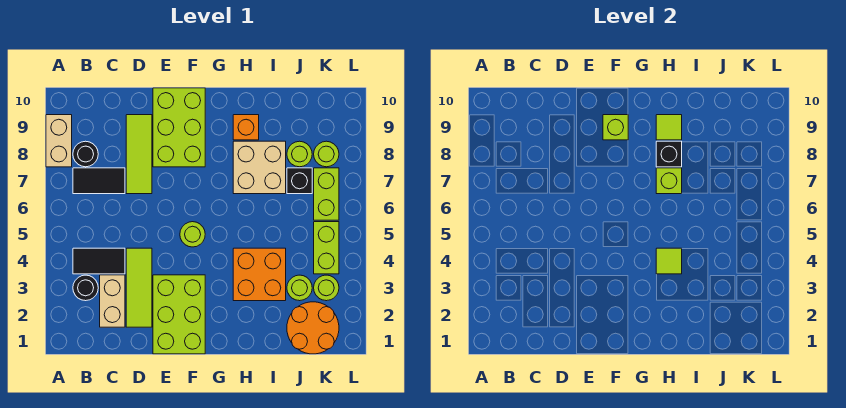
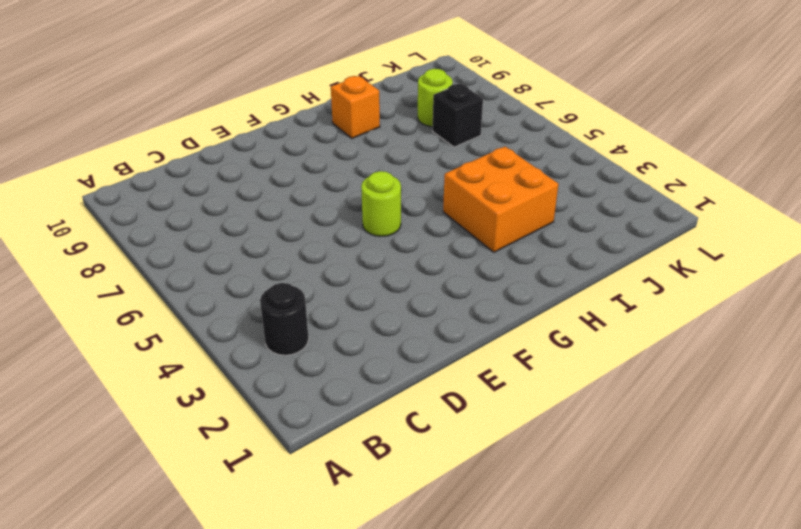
none -> tan 1x2 brick [46,115,72,167]
none -> black 1x2 tile [73,248,125,274]
none -> black 1x2 tile [73,168,125,194]

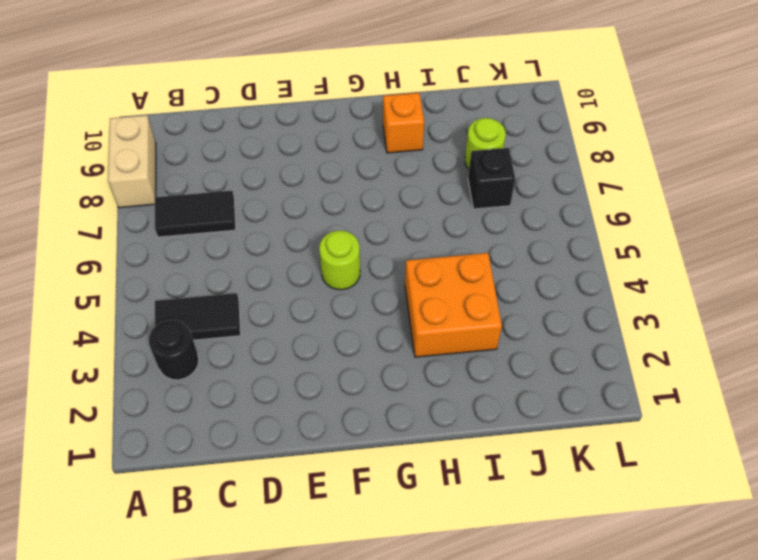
none -> black 1x1 round brick [73,141,98,167]
none -> tan 1x2 brick [100,275,125,327]
none -> lime 1x3 tile [126,248,152,327]

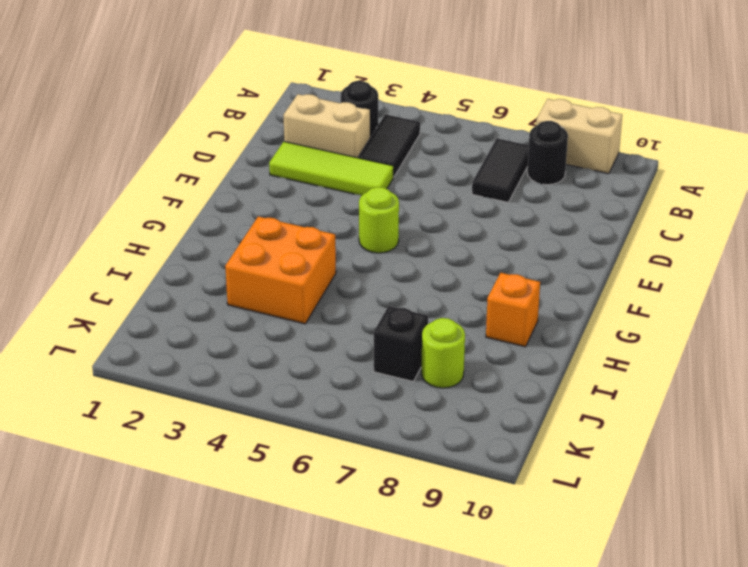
none -> lime 1x3 tile [126,115,152,194]
none -> lime 2x3 brick [153,275,205,354]
none -> lime 2x3 brick [153,88,205,167]

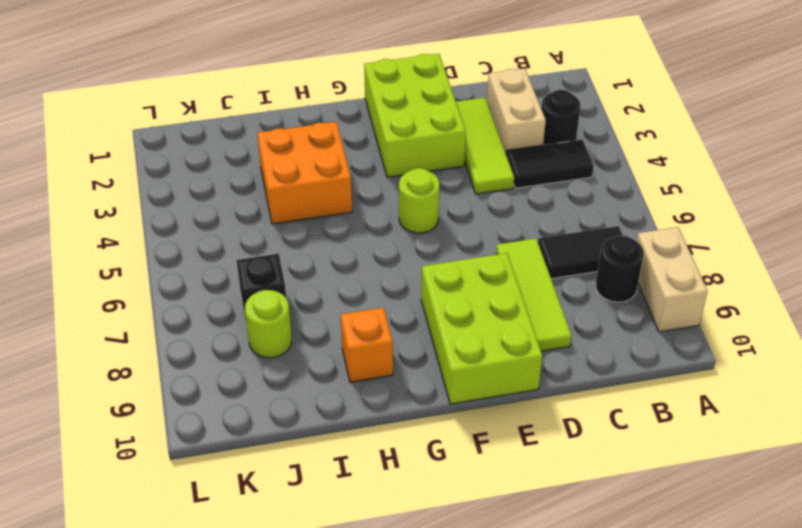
none -> tan 2x2 brick [233,141,286,194]
none -> orange 2x2 round brick [287,302,339,354]
none -> lime 1x1 round brick [287,275,312,301]

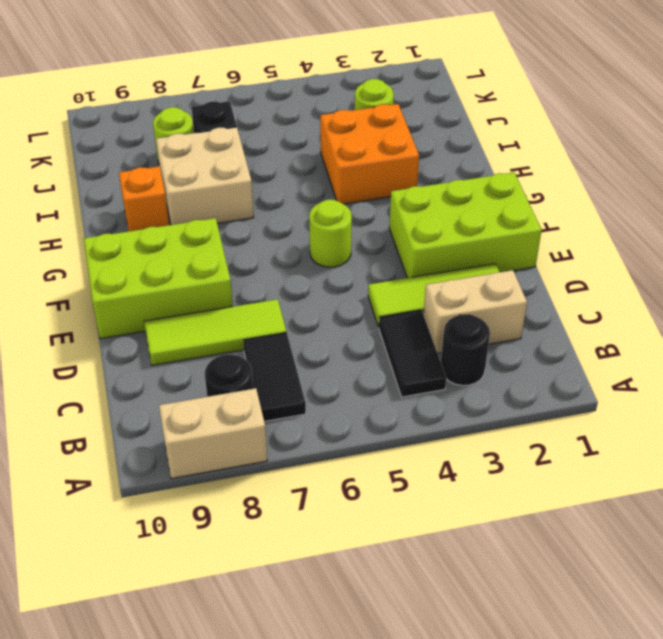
none -> orange 2x2 round brick [287,302,339,354]
none -> lime 1x1 round brick [314,275,339,301]
none -> lime 1x2 brick [314,222,339,274]

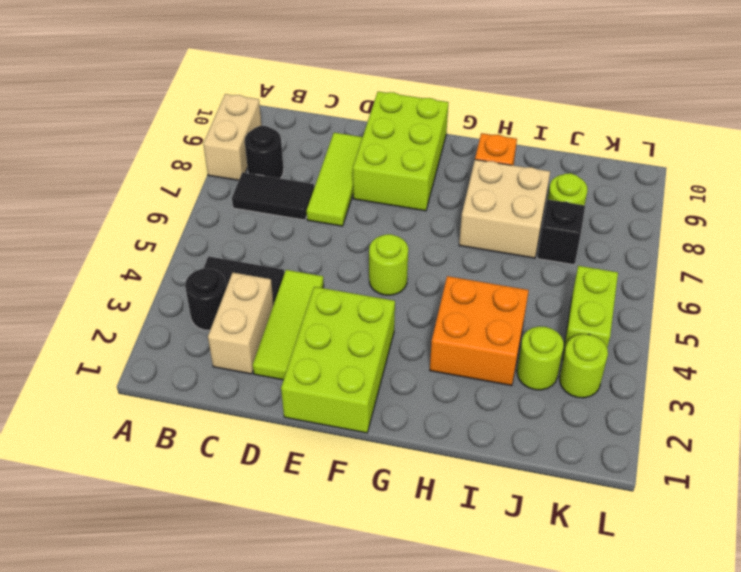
none -> orange 2x2 round brick [287,302,339,354]
none -> lime 1x2 brick [314,168,339,220]
none -> lime 1x1 round brick [314,141,339,167]

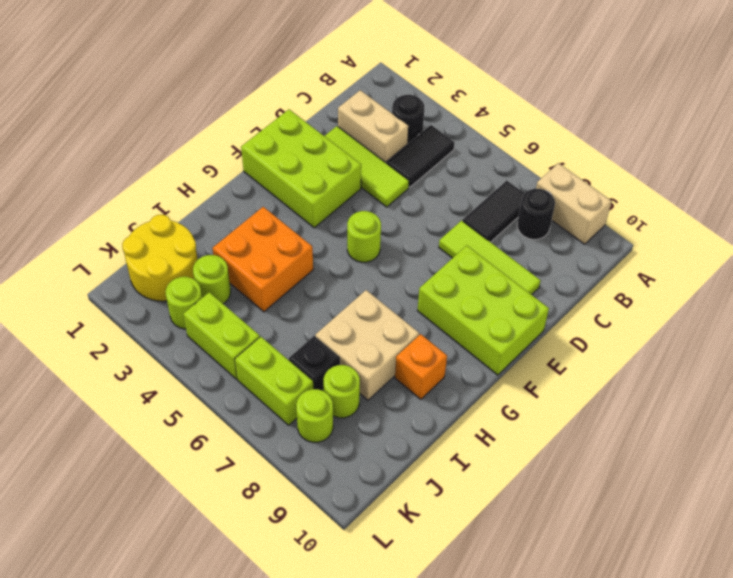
yellow 2x2 round brick [122,215,198,301] -> orange 2x2 round brick [287,302,339,354]
none -> lime 1x1 brick [603,115,628,140]
none -> lime 1x1 tile [656,248,682,274]
none -> lime 1x1 brick [656,168,682,194]

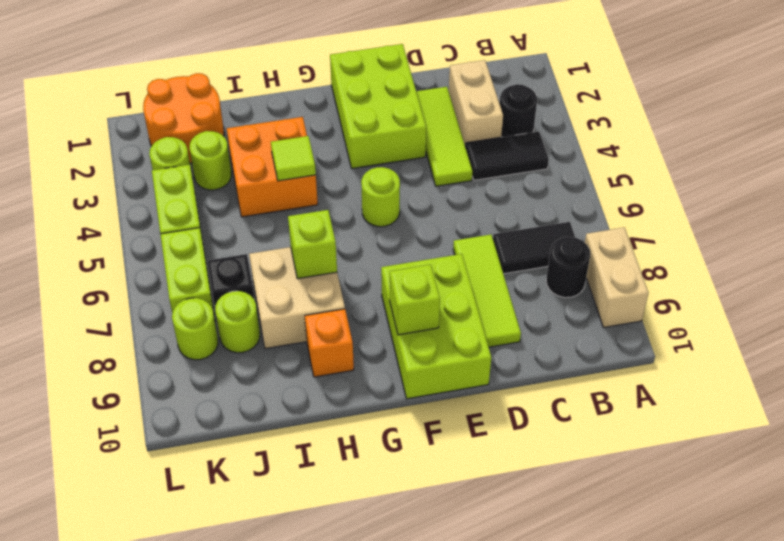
none -> black 1x1 brick [656,141,682,167]
none -> lime 1x1 tile [656,115,682,140]

